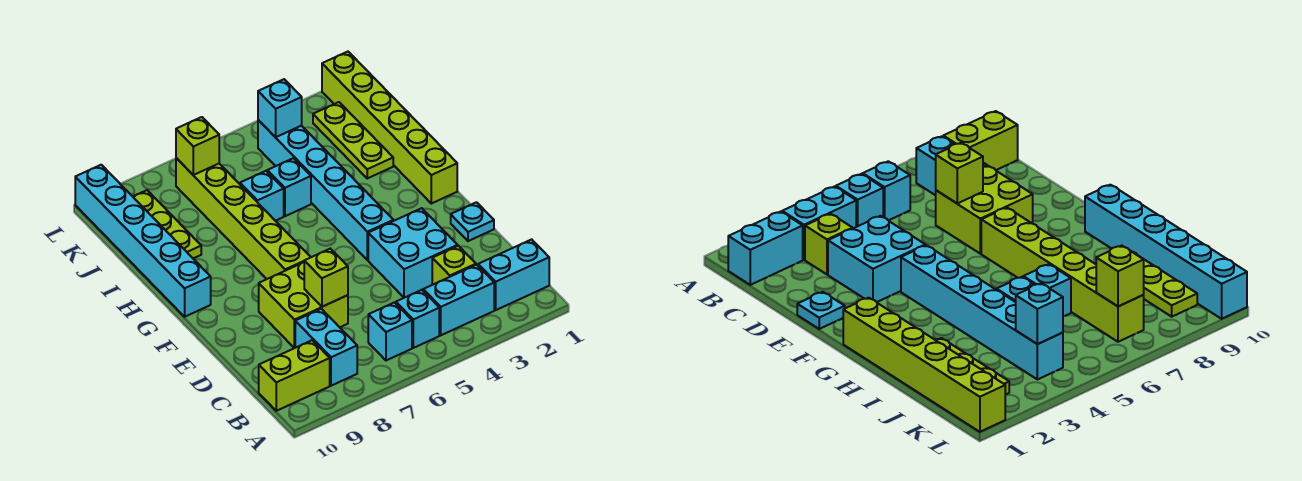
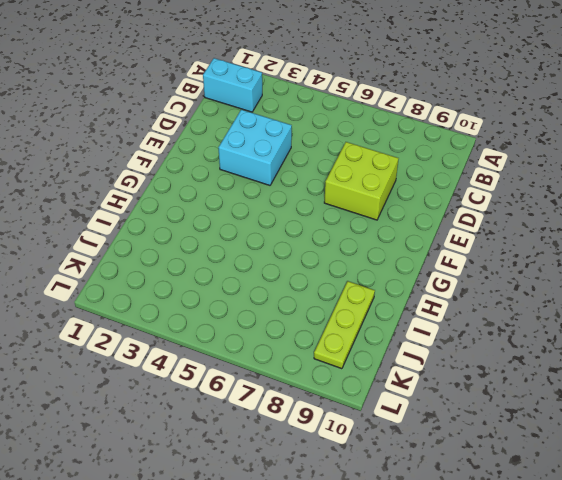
none -> cyan 1x2 brick [423,265,494,335]
none -> cyan 1x1 brick [396,290,439,348]
none -> cyan 1x1 brick [368,302,412,360]

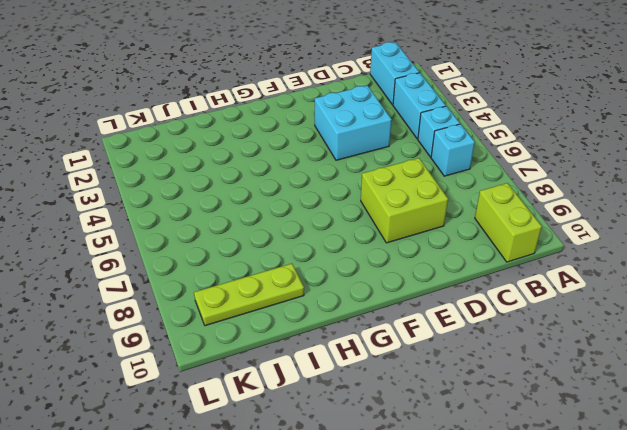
none -> cyan 1x2 brick [295,309,357,386]
none -> lime 1x1 brick [432,246,476,285]
none -> cyan 1x1 plate [451,202,494,241]

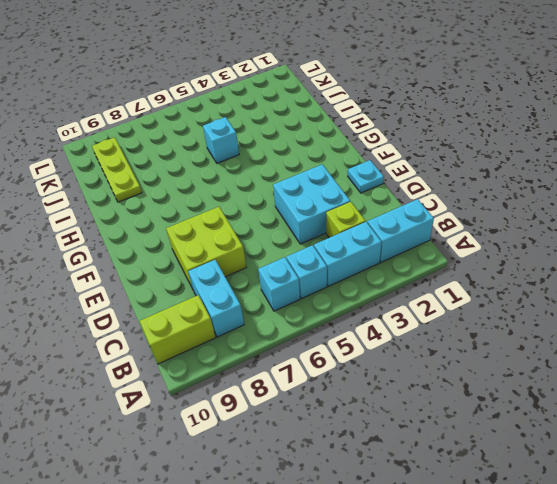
none -> cyan 1x6 brick [258,120,393,260]
none -> lime 1x6 brick [176,158,311,279]
none -> lime 1x6 brick [322,52,457,203]

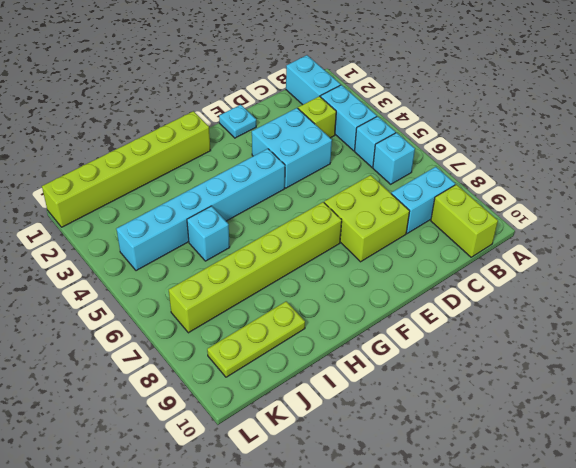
none -> cyan 1x6 brick [75,165,211,317]
none -> lime 1x3 plate [313,102,393,178]
none -> cyan 1x1 brick [240,171,284,221]

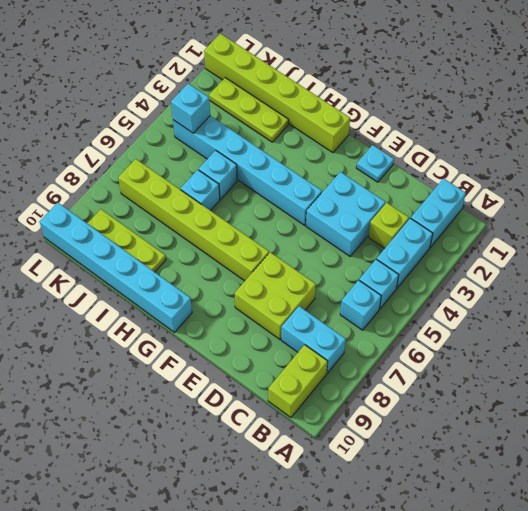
none -> lime 1x1 brick [304,249,348,307]
none -> lime 1x1 brick [176,117,219,175]

